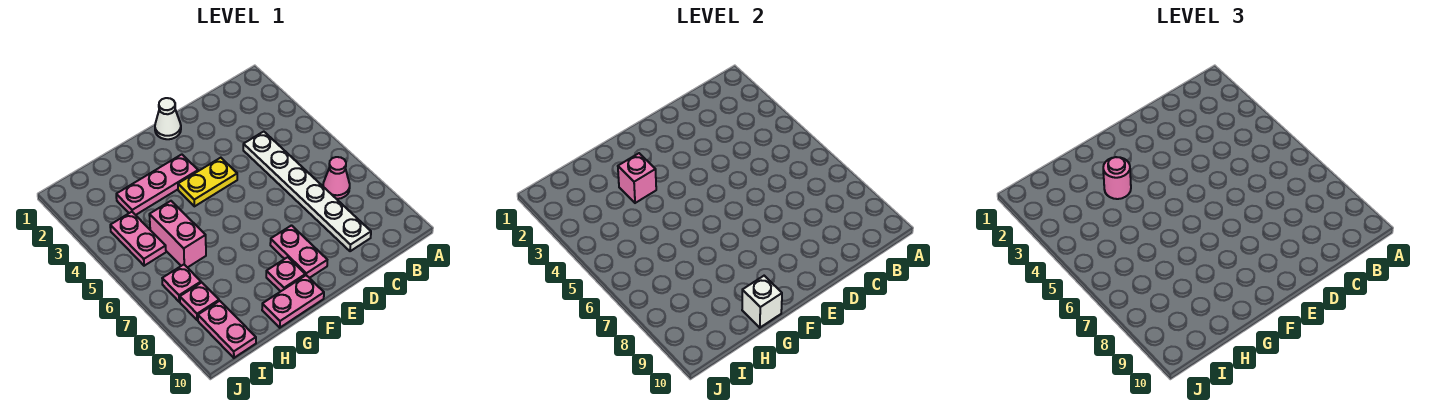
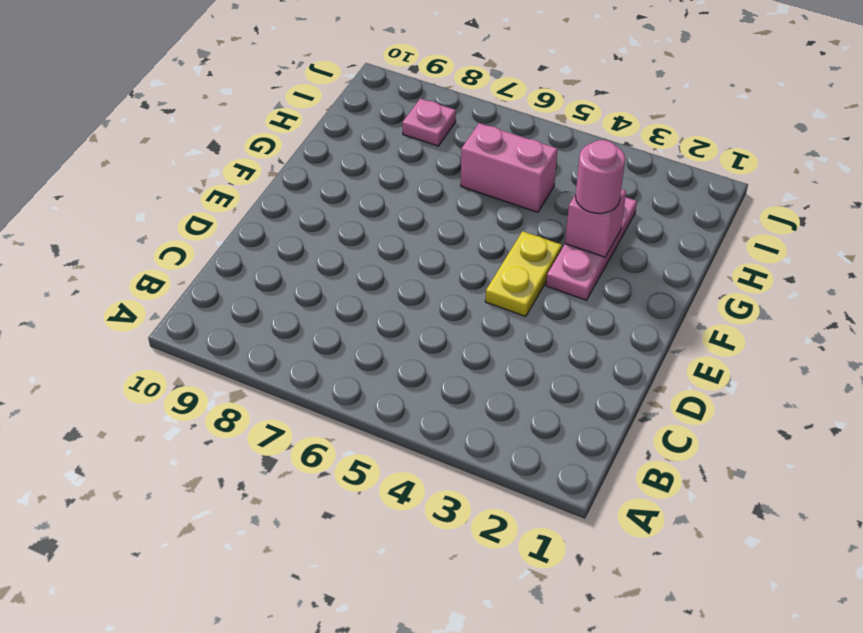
none -> pink 1x1 cone [323,157,350,199]
none -> white 1x6 plate [243,132,371,251]
none -> white 1x1 cone [155,98,181,139]

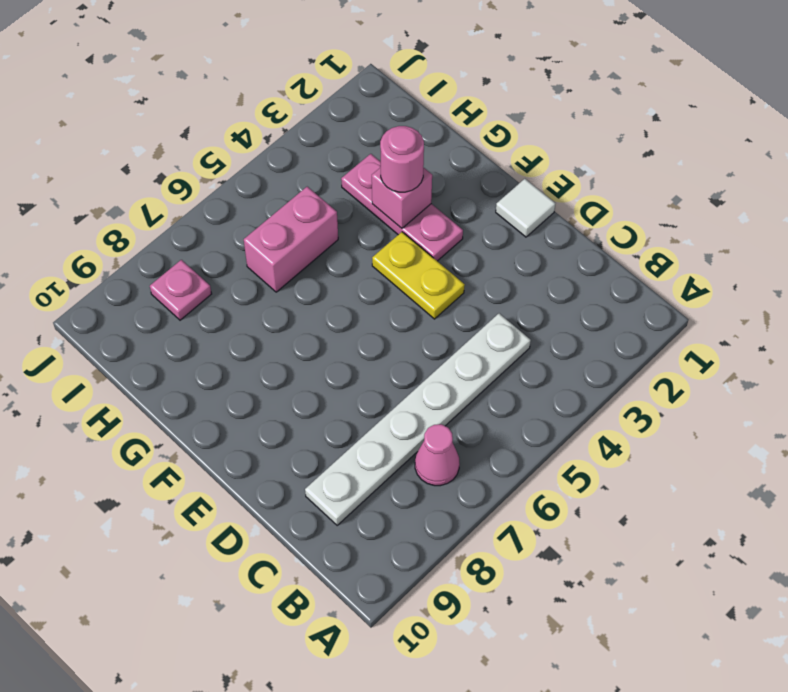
white 1x1 tile [496,179,556,237] -> white 1x1 cone [155,98,181,139]
none -> pink 1x2 plate [270,226,327,278]
none -> pink 1x1 plate [266,257,305,291]
none -> pink 1x2 plate [262,275,324,328]

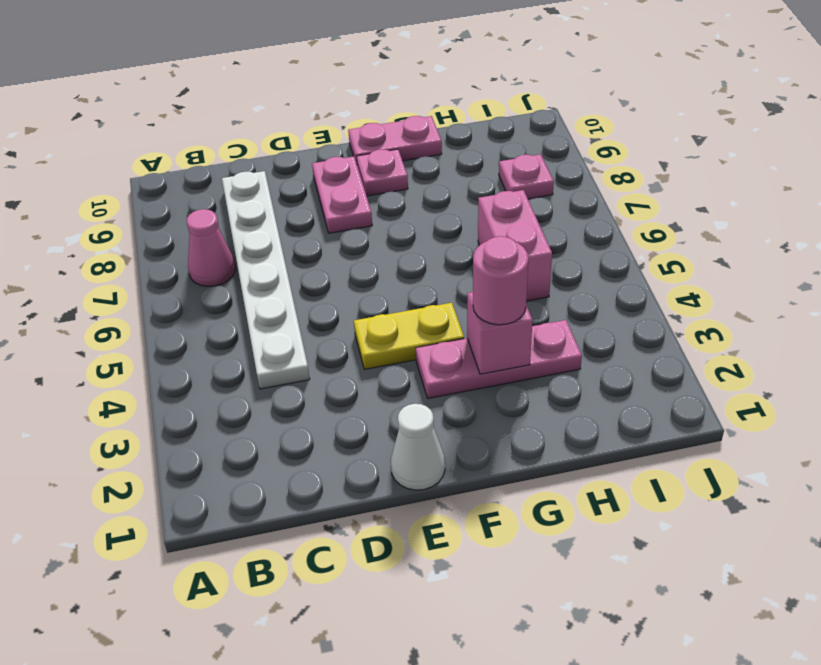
none -> pink 1x2 plate [110,212,166,266]
none -> pink 1x1 plate [162,265,201,302]
none -> pink 1x2 plate [198,301,256,358]

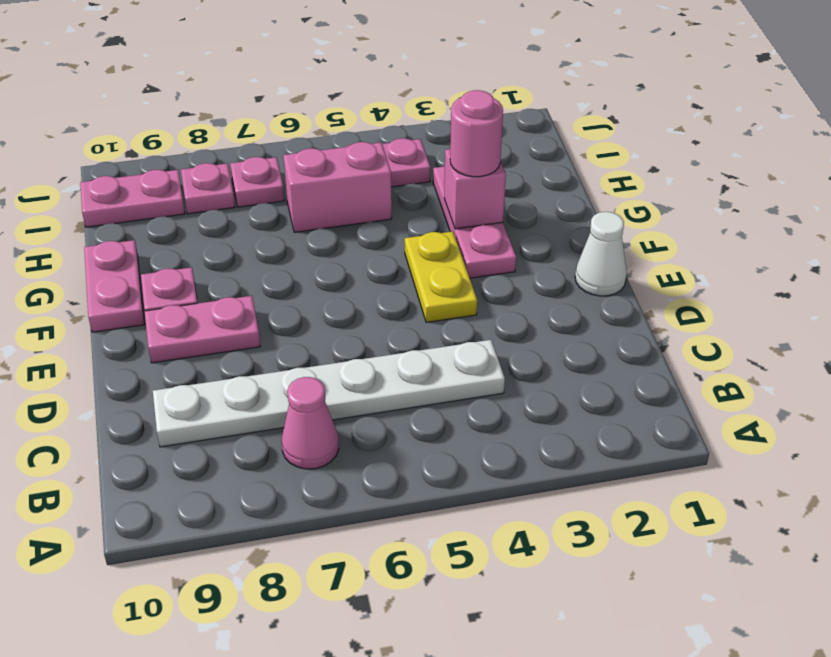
none -> white 1x1 brick [742,276,782,328]

